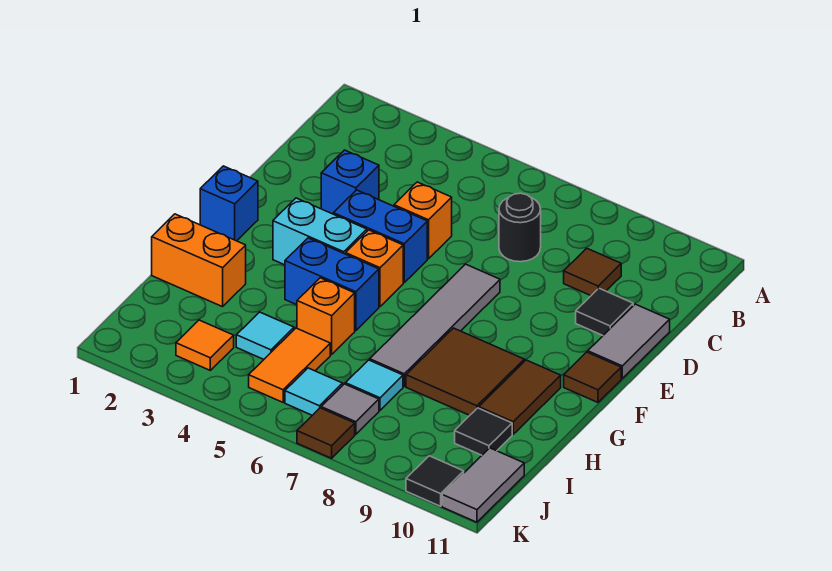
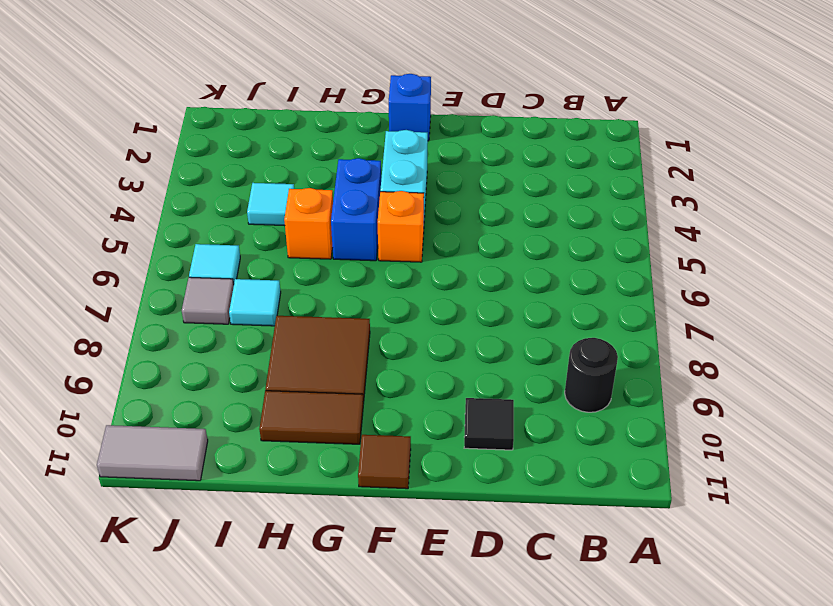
black 1x1 round brick [565,338,618,412] -> black 1x1 round brick moved to [499,193,541,262]
none -> brown 1x1 tile [564,248,621,296]
none -> blue 1x1 brick [321,150,379,214]
none -> orange 1x1 brick [394,182,452,259]

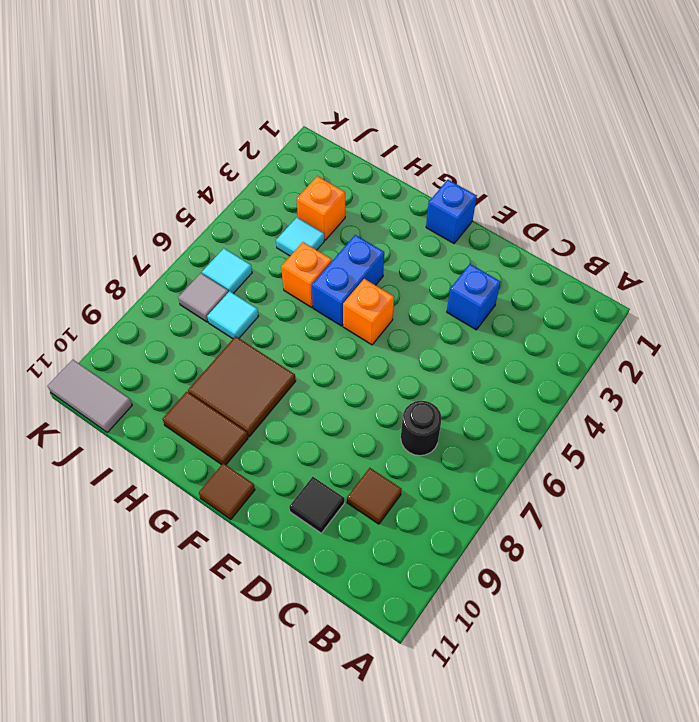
orange 1x1 brick [297,176,345,240] -> orange 1x1 brick moved to [394,182,452,259]
none -> grey 1x2 tile [588,304,670,378]
none -> blue 1x2 brick [333,190,427,283]
none -> grey 1x4 tile [370,264,500,386]

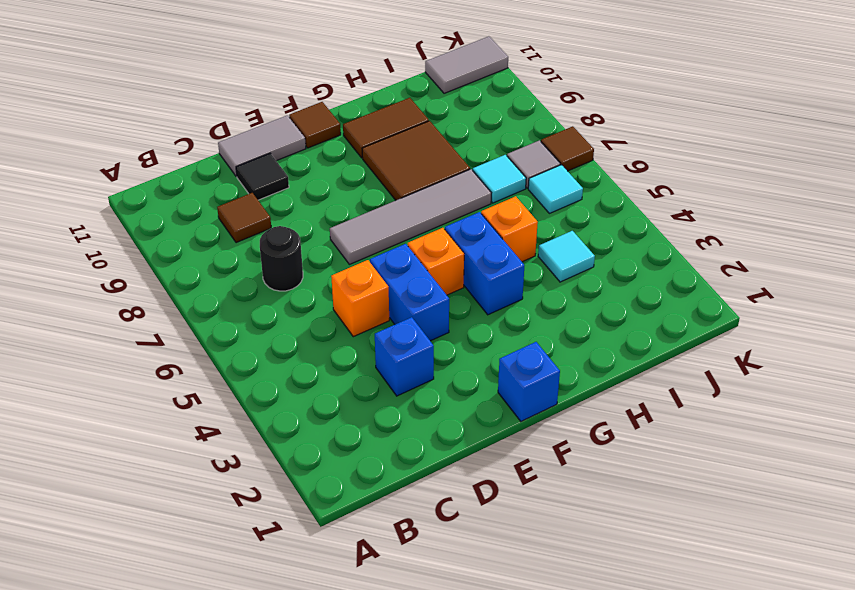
none -> cyan 1x2 brick [273,198,367,265]
none -> orange 1x2 brick [152,214,246,307]
none -> orange 1x2 tile [249,328,330,402]

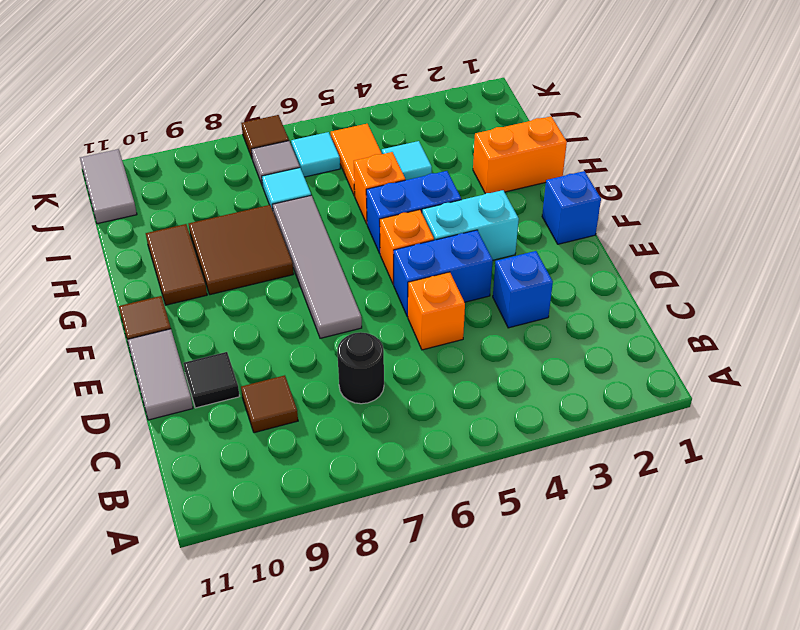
none -> black 1x1 tile [455,408,512,455]
none -> orange 1x1 tile [176,320,234,370]
none -> black 1x1 tile [406,456,464,506]

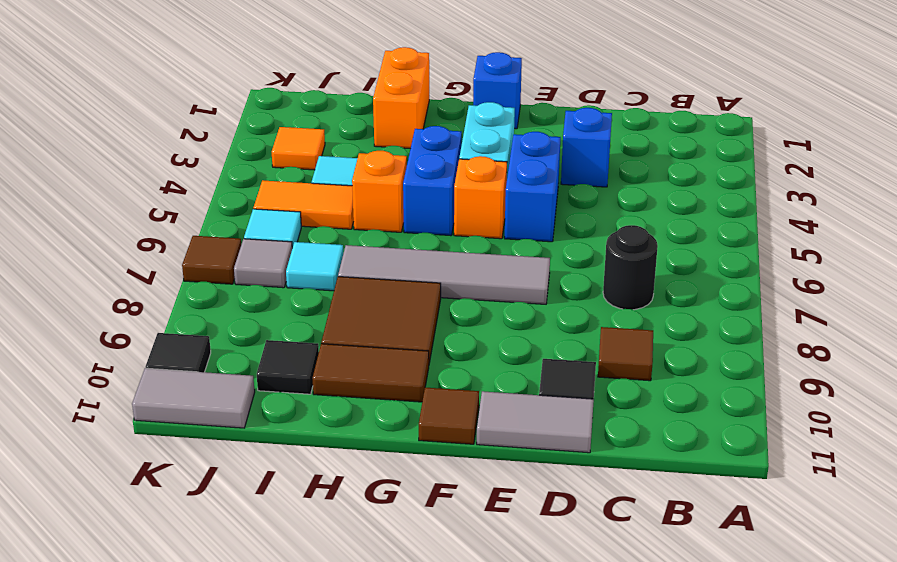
none -> orange 1x1 brick [394,182,452,259]

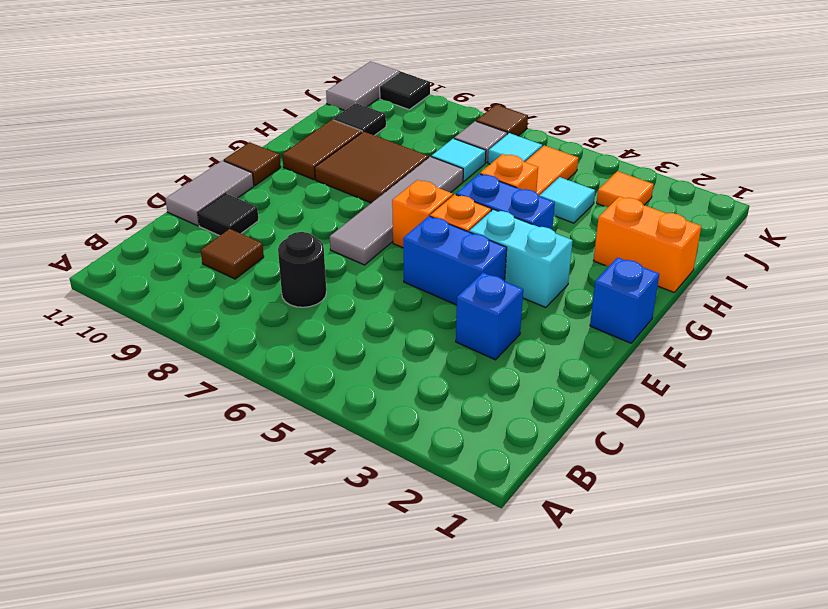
orange 1x1 brick [392,180,453,248] -> orange 1x1 brick moved to [394,182,452,259]

